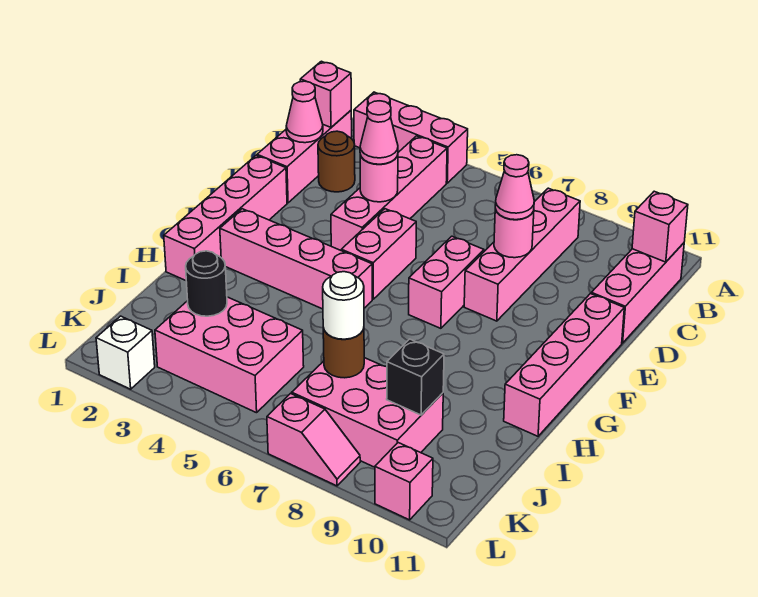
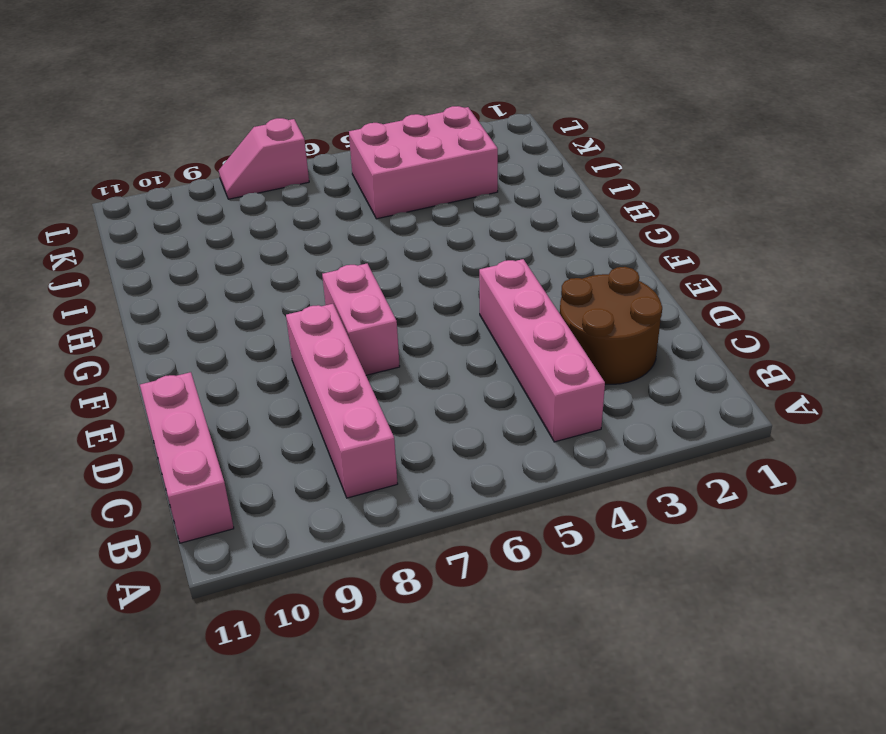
brown 2x2 round brick [560,267,662,384] -> brown 1x1 round brick [318,131,355,192]
none -> pink 1x3 brick [354,92,468,183]
none -> pink 1x3 brick [257,110,352,203]
none -> pink 1x4 brick [164,156,287,281]

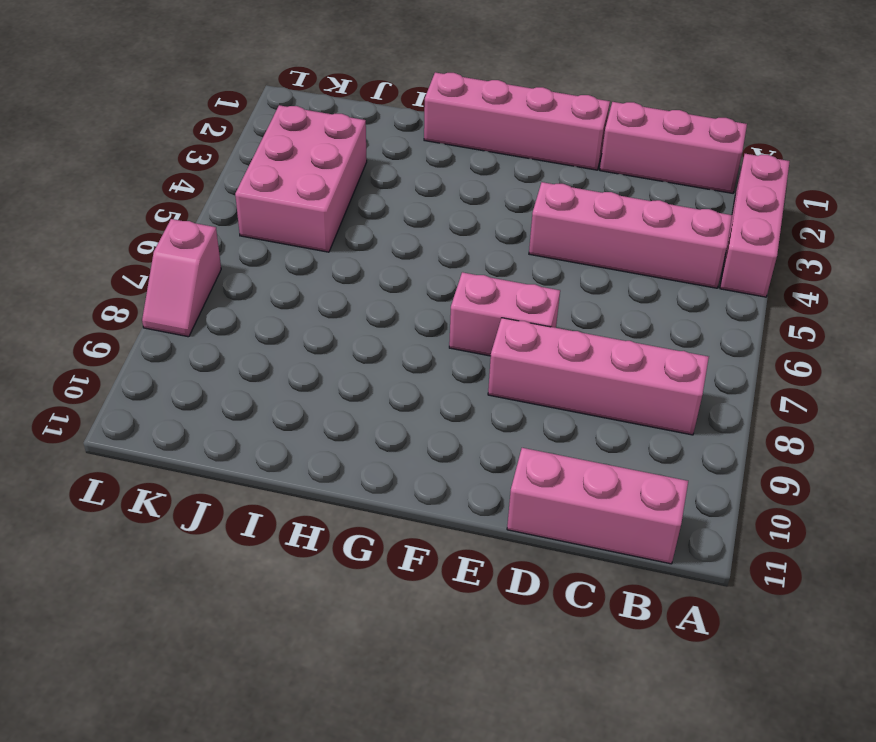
none -> brown 1x1 round brick [318,131,355,192]
none -> pink 1x2 brick [341,209,416,299]
none -> pink 1x4 brick [504,294,624,436]

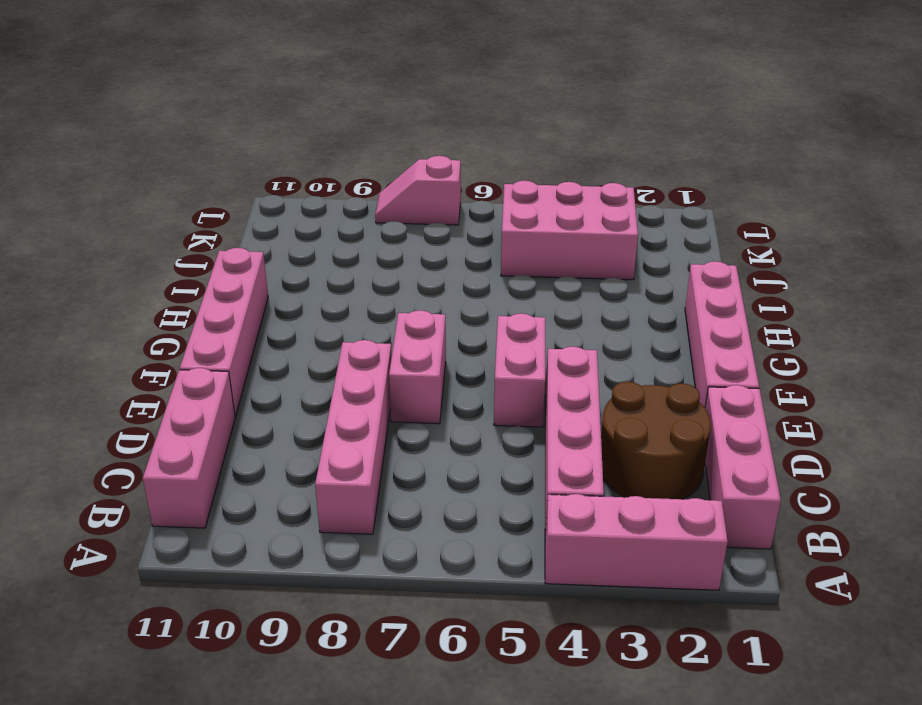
brown 2x2 round brick [601,382,711,499] -> brown 1x1 round brick [318,131,355,192]
none -> pink 1x4 brick [220,209,372,309]
none -> pink 2x3 brick [292,358,443,467]
none -> white 1x1 brick [96,316,155,389]

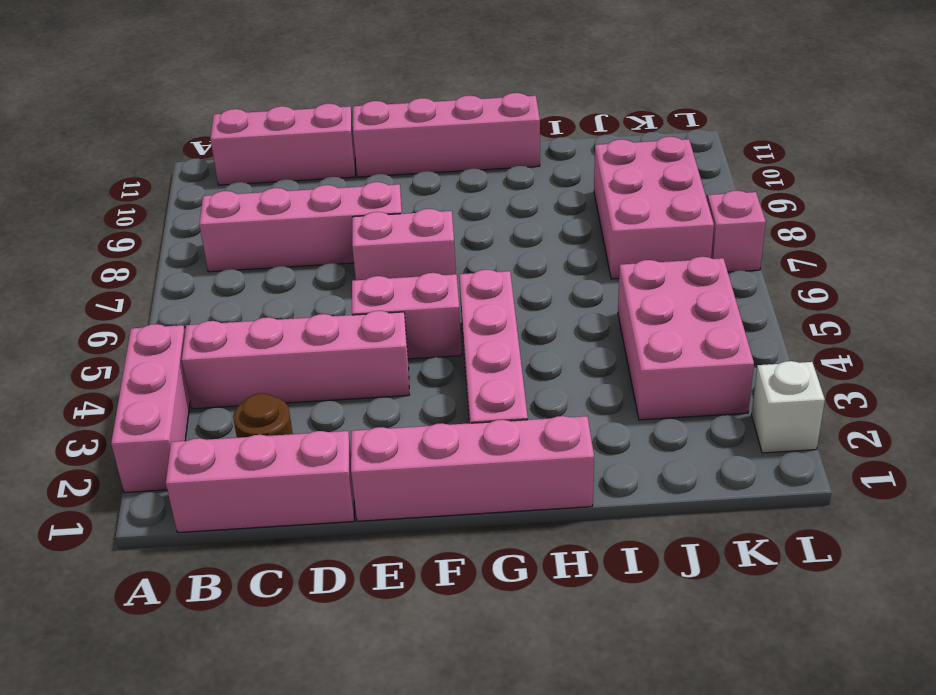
none -> pink 1x1 brick [375,443,433,520]
none -> pink 1x1 brick [300,61,351,127]
none -> pink 1x1 brick [632,191,688,262]

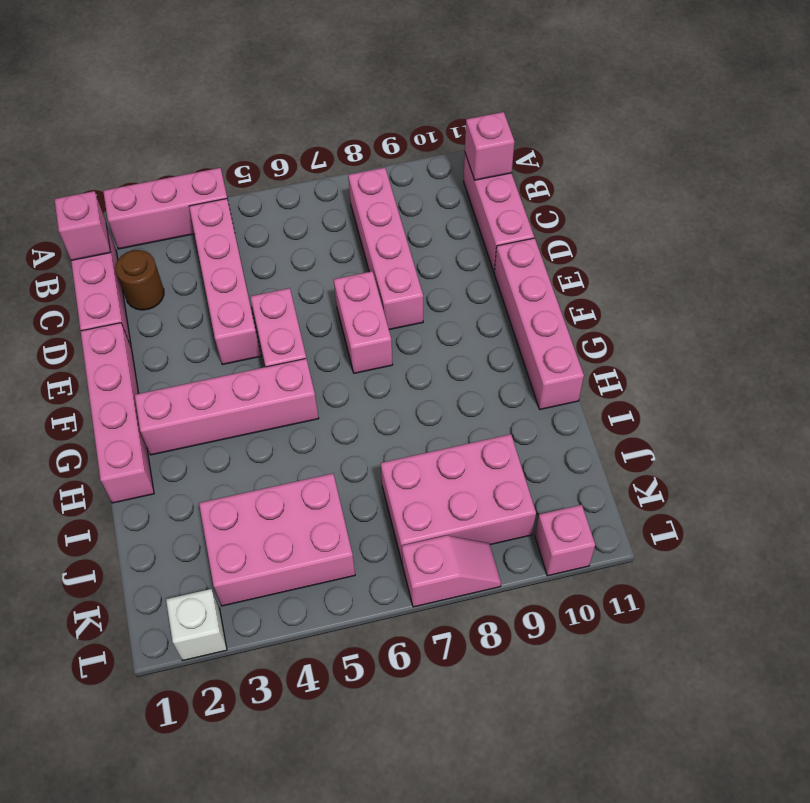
none -> pink 1x1 cone [286,81,323,143]
none -> pink 1x1 round brick [360,155,398,202]
none -> pink 1x1 round brick [494,209,534,258]

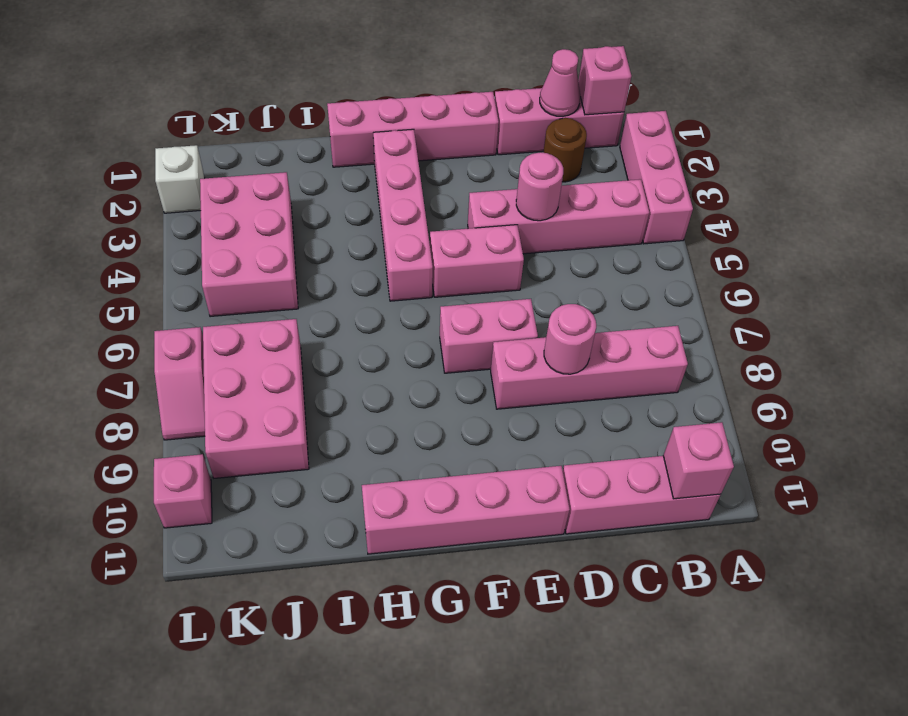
none -> black 1x1 round brick [186,251,227,316]
none -> brown 1x1 round brick [323,328,364,378]
none -> black 1x1 brick [387,339,444,415]

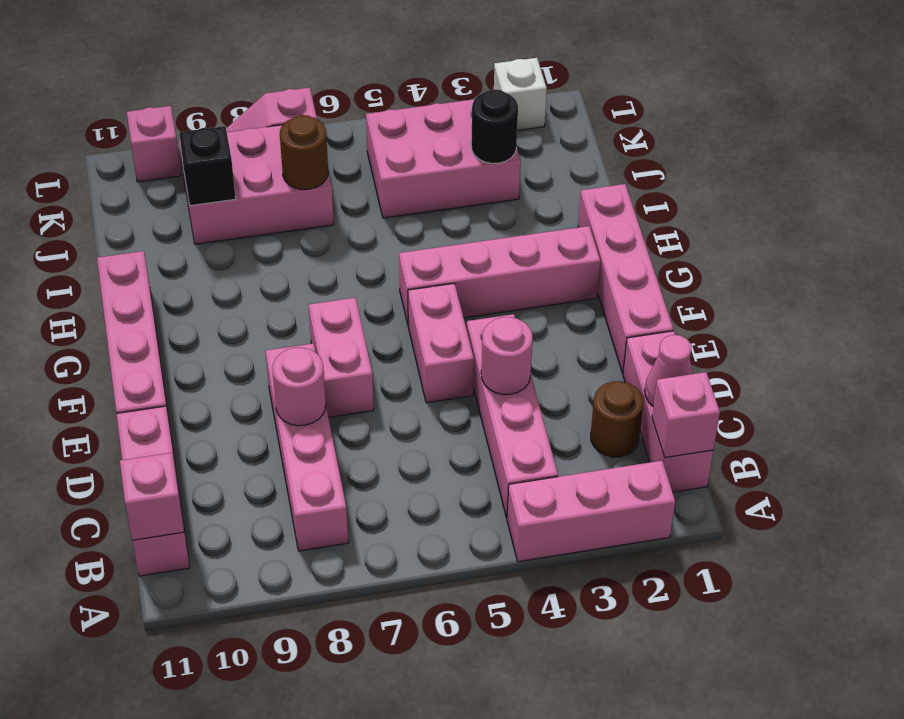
none -> pink 1x1 cone [360,101,398,164]
none -> pink 1x1 cone [495,155,534,220]
none -> white 1x1 round brick [323,272,364,339]

